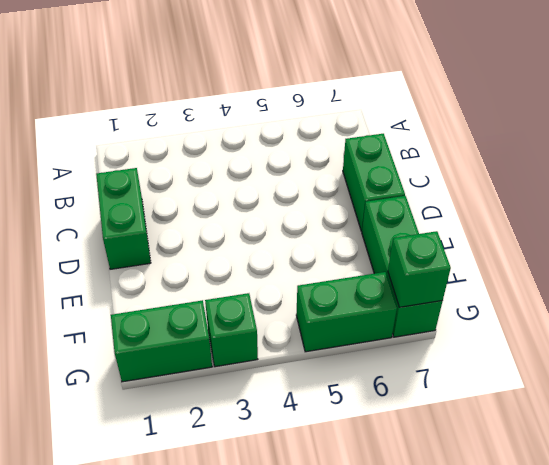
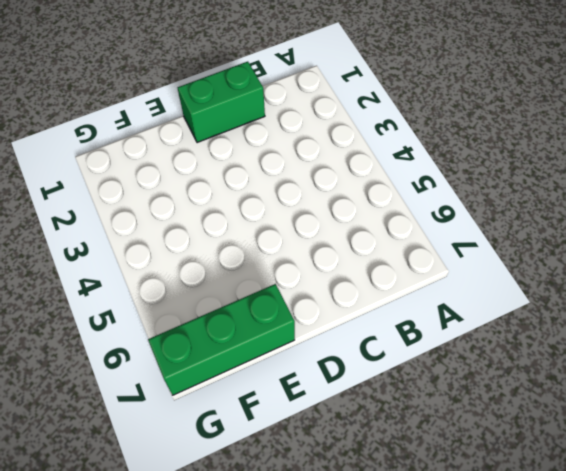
none -> green 1x2 brick [343,134,405,231]
none -> green 1x2 brick [111,300,212,382]

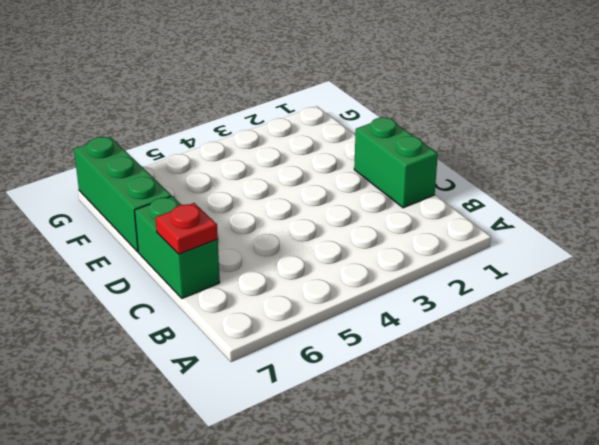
red 1x1 plate [156,203,218,254] -> none
none -> green 1x2 brick [111,300,212,382]
none -> green 1x1 brick [205,293,258,367]

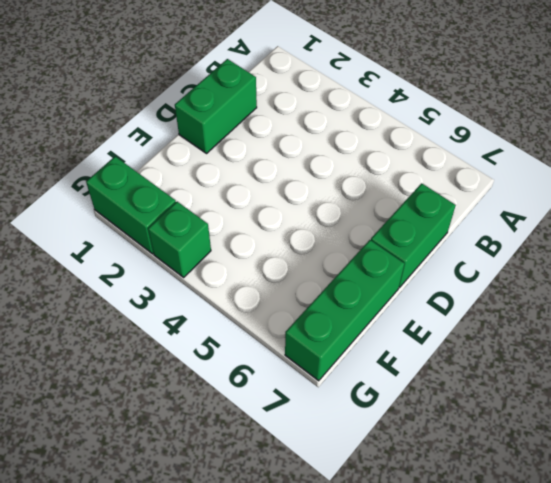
none -> green 1x2 brick [296,272,397,352]
none -> green 1x1 brick [388,231,451,307]

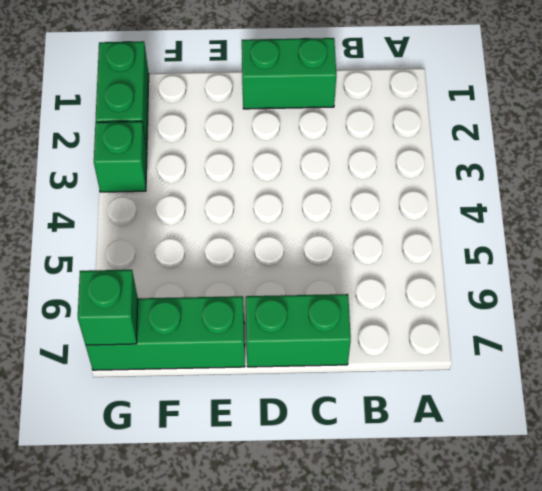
none -> green 1x2 brick [296,272,397,352]

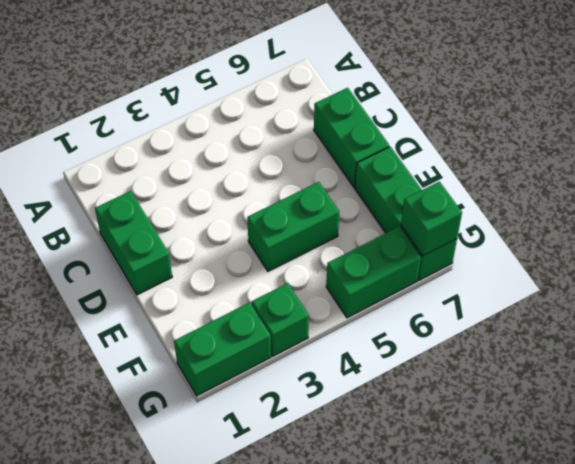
green 1x2 brick [247,182,339,271] -> none

